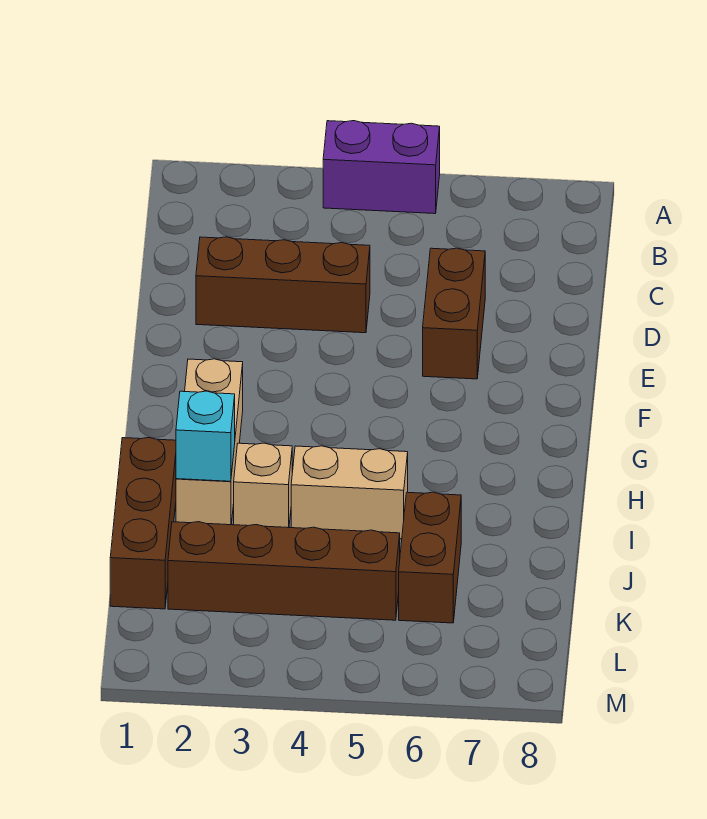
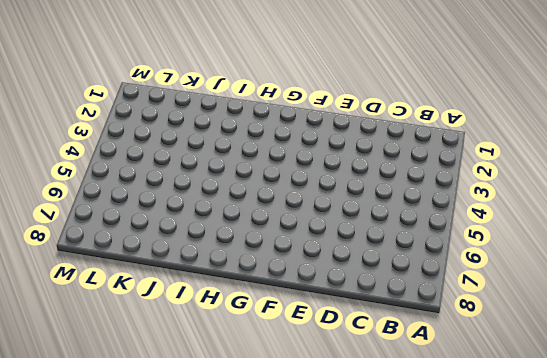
none -> purple 1x2 brick [323,121,440,214]
none -> brown 1x3 brick [196,237,370,333]

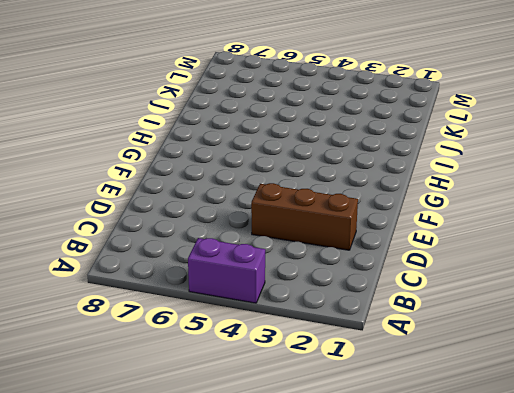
none -> brown 1x2 brick [423,248,485,379]
none -> tan 1x3 brick [176,359,243,525]

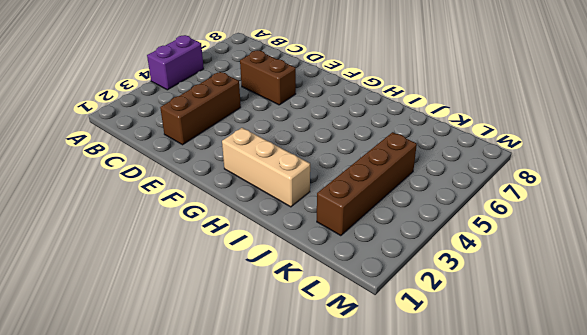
none -> brown 1x3 brick [110,438,176,609]
none -> tan 1x1 brick [234,443,292,528]

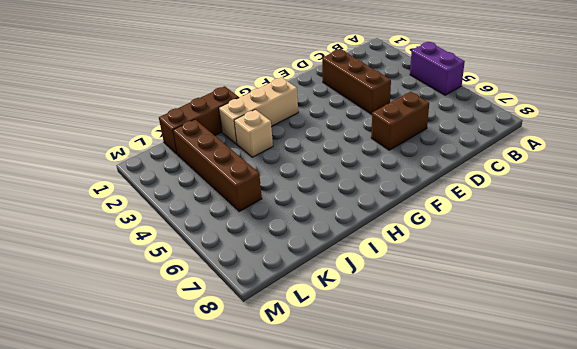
none -> tan 1x2 brick [291,446,408,539]
none -> brown 1x2 brick [399,492,461,623]

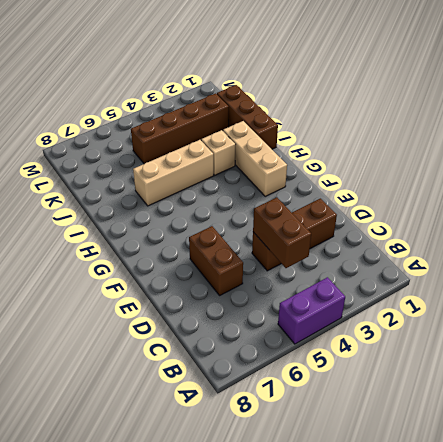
brown 1x2 brick [253,198,311,268] -> brown 1x2 brick moved to [399,492,461,623]
tan 1x3 brick [133,140,214,206] -> tan 1x2 brick [291,446,408,539]
none -> cyan 1x1 brick [176,391,235,481]

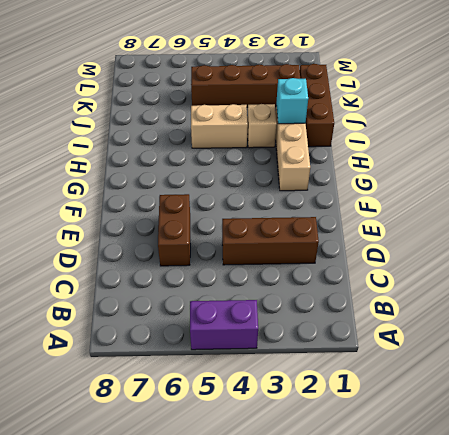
none -> brown 1x2 brick [399,492,461,623]

